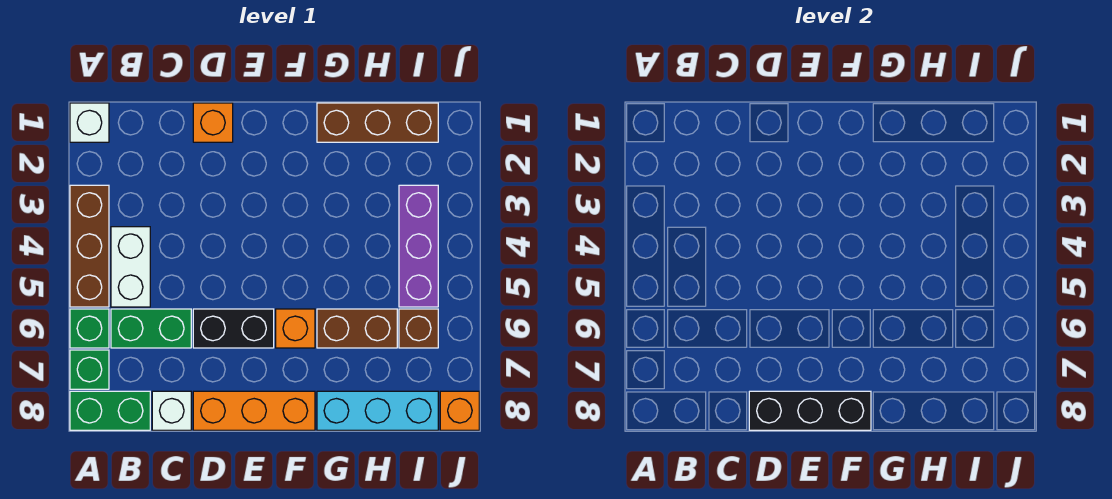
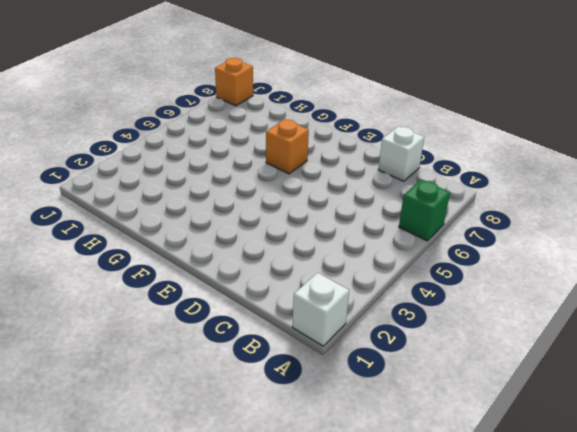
none -> brown 1x3 brick [70,185,109,307]
none -> green 1x1 brick [70,350,109,389]
none -> green 1x2 brick [70,391,150,430]

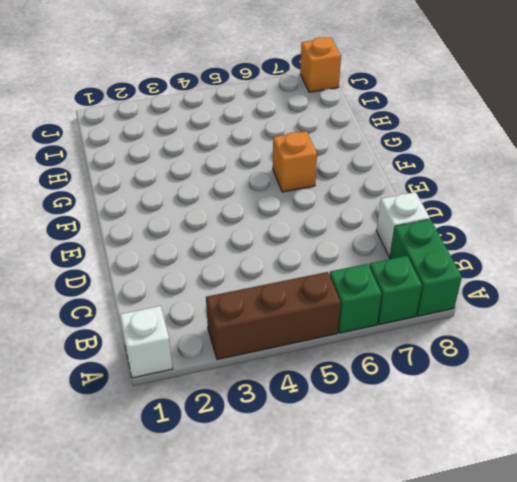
none -> white 1x2 brick [111,227,150,307]
none -> green 1x2 brick [111,309,191,348]
none -> orange 1x1 brick [193,103,233,142]

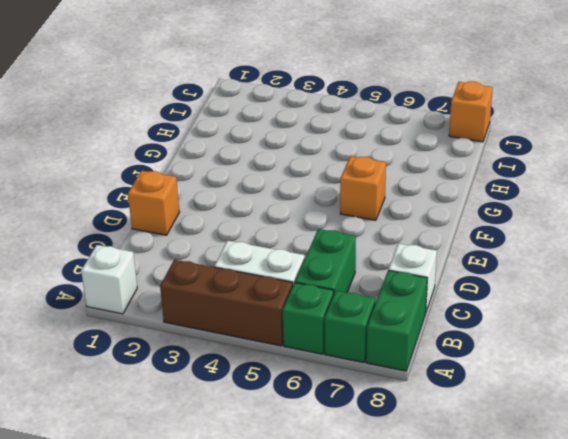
none -> black 1x2 brick [193,309,274,348]
none -> orange 1x3 brick [193,391,315,430]
none -> brown 1x3 brick [317,103,438,142]

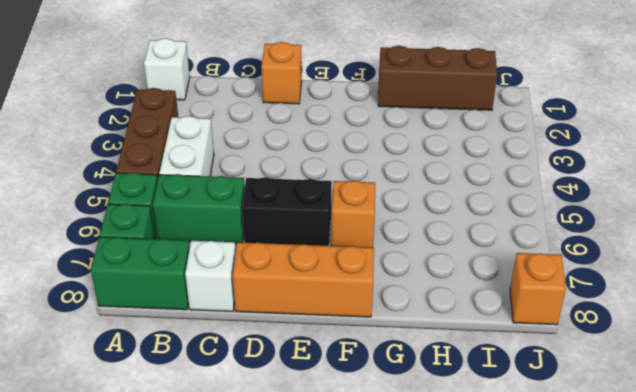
none -> brown 1x2 brick [317,309,397,348]
none -> cyan 1x3 brick [317,391,438,430]
none -> purple 1x3 brick [399,185,438,307]

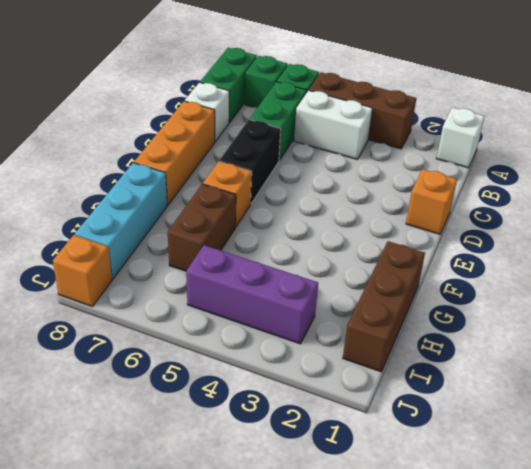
none -> brown 1x1 brick [399,309,438,348]
none -> black 1x3 brick [749,391,871,430]

